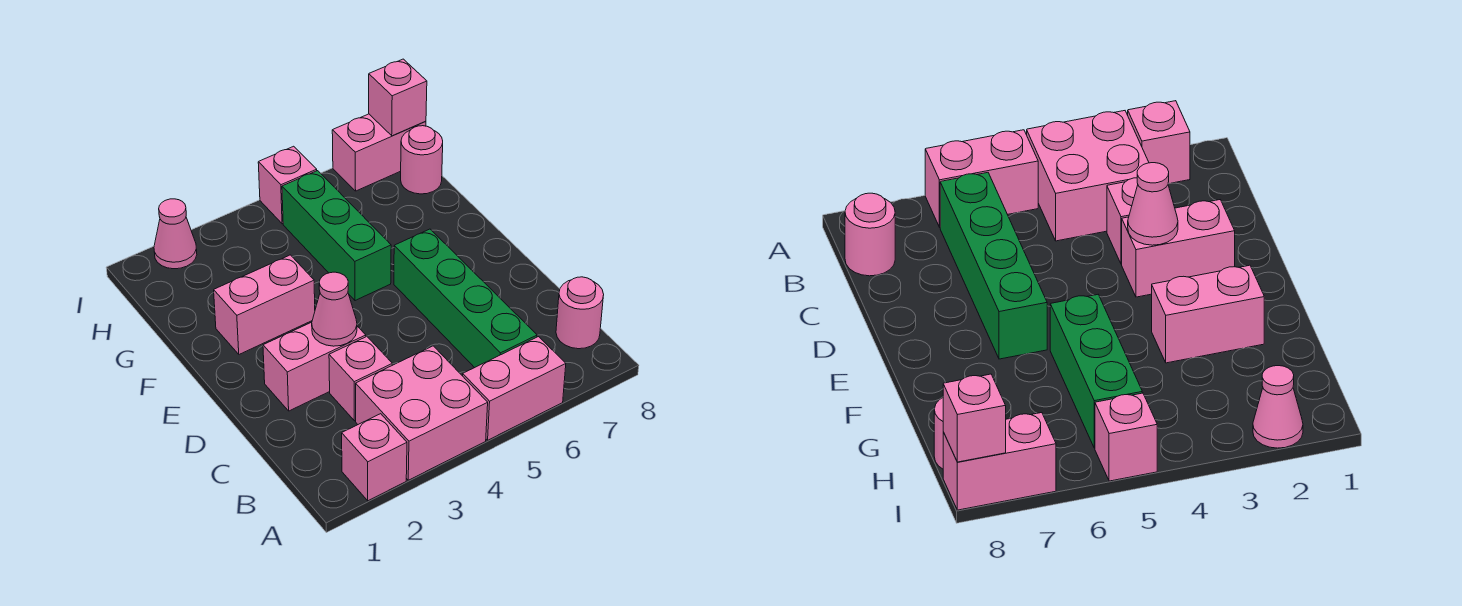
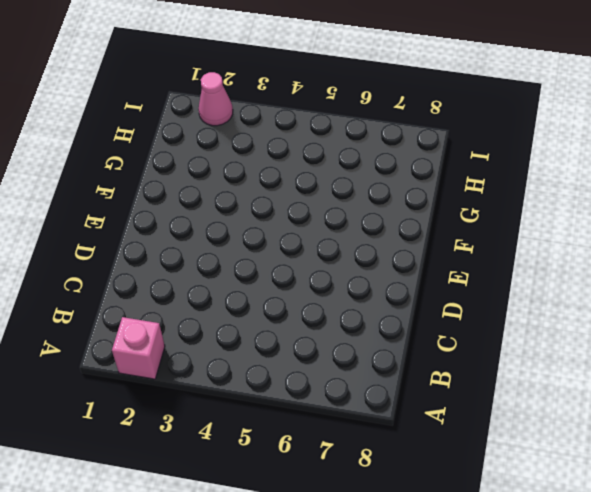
none -> pink 2x2 brick [356,346,488,480]
none -> pink 1x2 brick [463,337,566,440]
none -> green 1x4 brick [394,229,537,368]

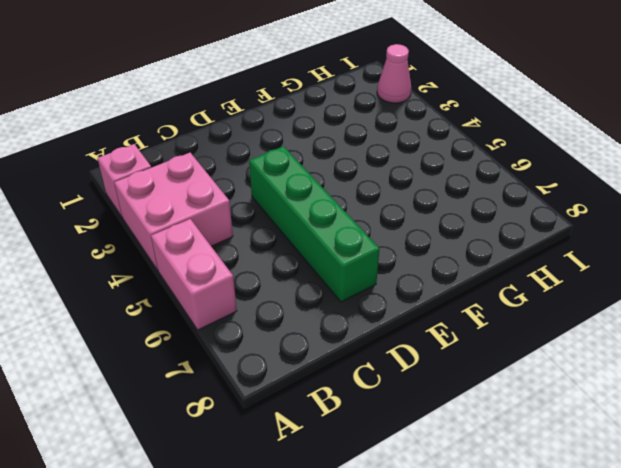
green 1x4 brick [249,146,379,302] -> green 1x4 brick turned to [394,229,537,368]
none -> pink 1x1 round brick [556,277,604,349]
none -> pink 1x1 brick [329,336,392,421]
none -> pink 1x2 brick [263,322,366,411]

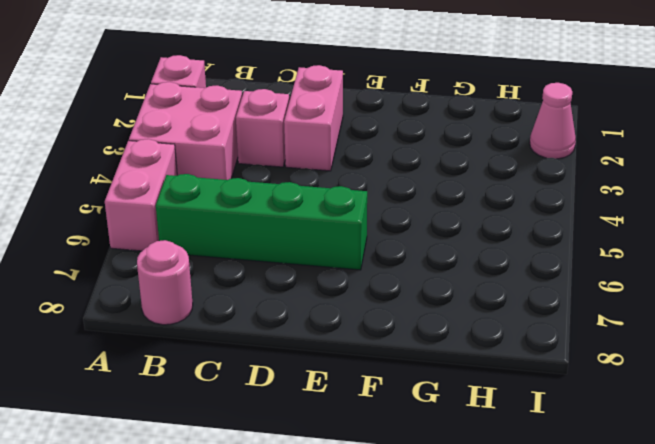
none -> pink 1x2 brick [214,255,315,354]
none -> green 1x3 brick [282,171,391,301]
none -> pink 1x1 round brick [401,126,443,194]

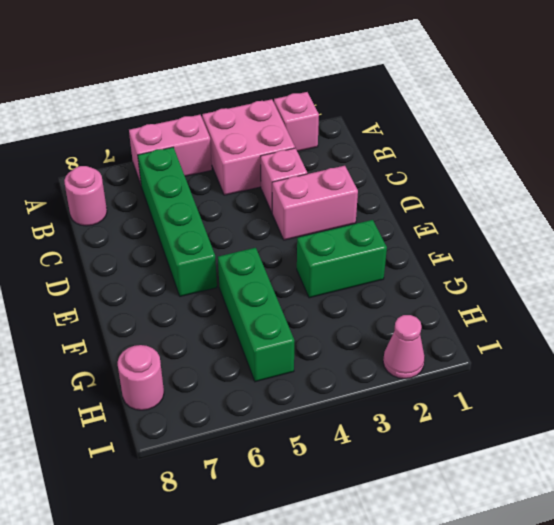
green 1x2 brick [297,220,387,298] -> pink 1x2 brick [214,255,315,354]
none -> pink 1x1 brick [258,146,317,224]
none -> pink 1x2 brick [332,114,426,191]
none -> pink 1x1 cone [312,272,357,346]

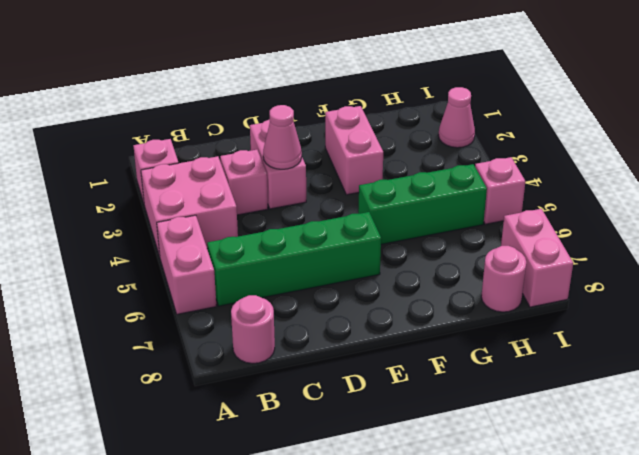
none -> pink 1x1 brick [369,59,427,136]

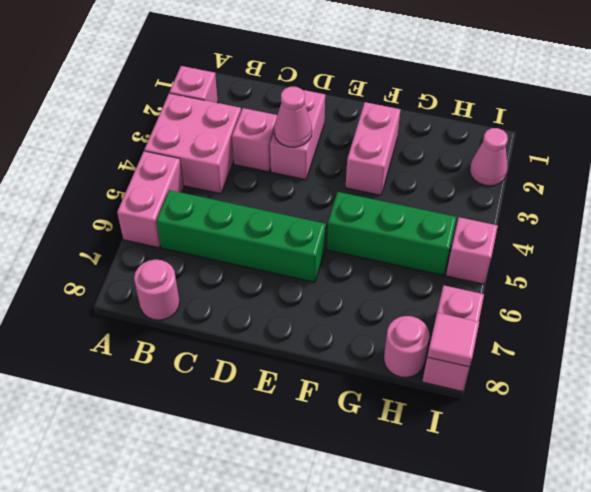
pink 1x1 tile [427,313,479,367] -> pink 1x1 brick [369,59,427,136]

